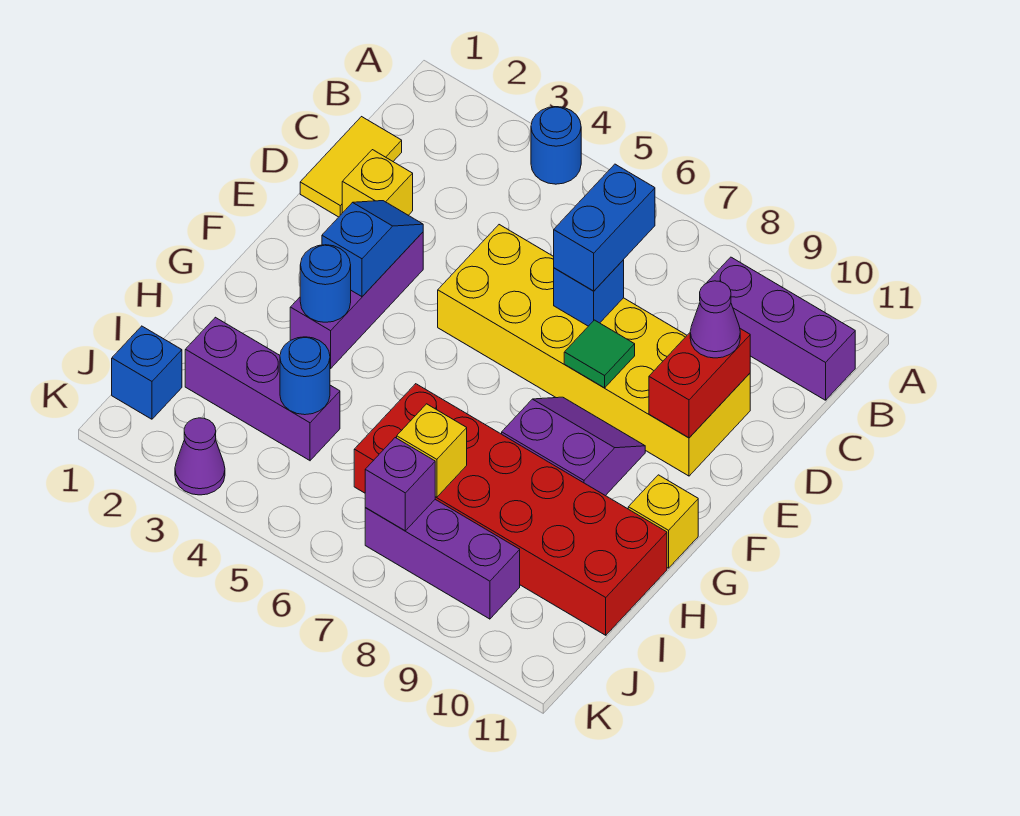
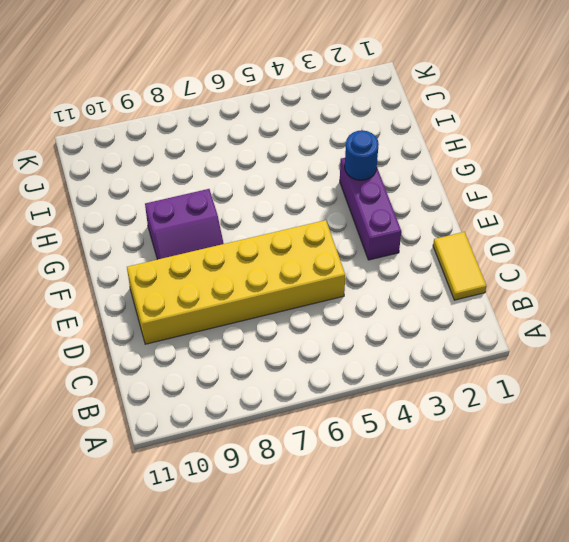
none -> blue 1x1 round brick [531,107,581,184]
none -> purple 1x3 brick [707,257,855,400]
none -> yellow 1x1 brick [342,150,413,215]

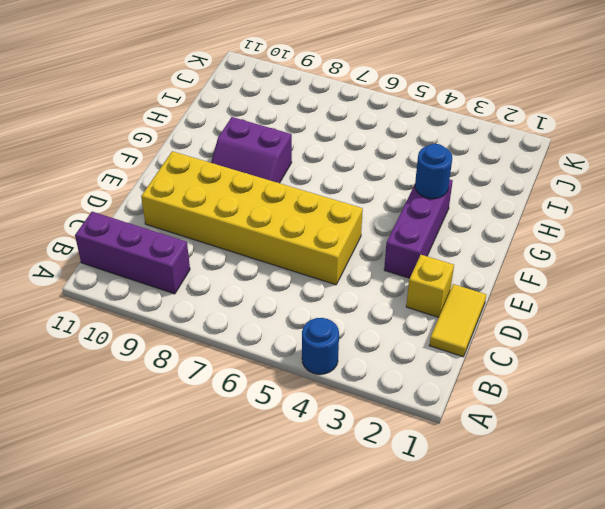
none -> yellow 1x1 brick [628,475,698,568]
none -> red 2x6 brick [354,384,667,635]
none -> purple 1x3 brick [185,317,340,460]

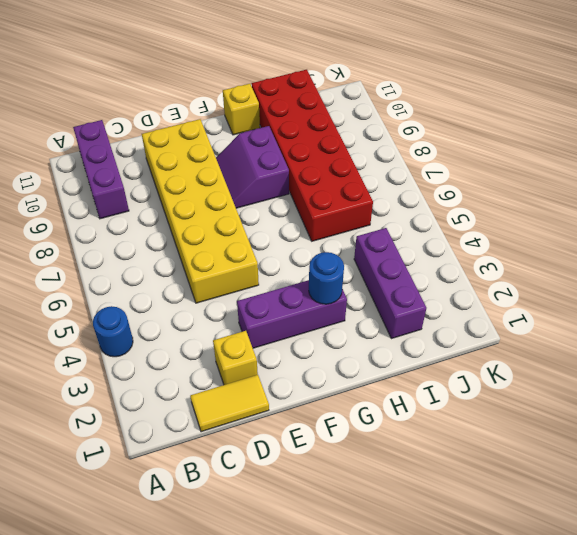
none -> blue 1x1 brick [112,326,182,419]
none -> purple 1x3 brick [365,500,520,619]
none -> purple 1x1 cone [175,418,225,495]

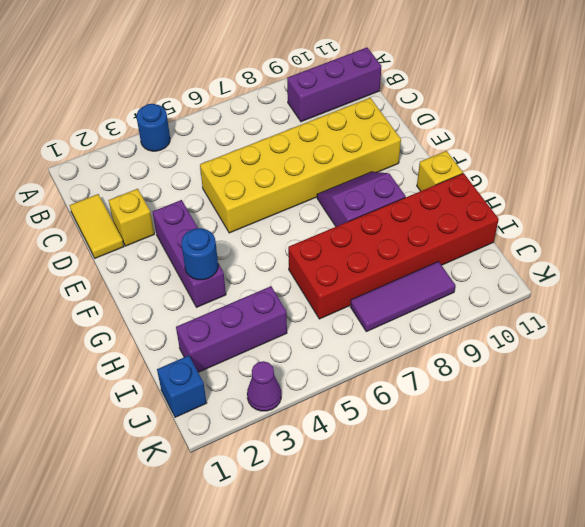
purple 1x3 tile [350,262,456,332] -> purple 1x3 brick [365,500,520,619]
none -> blue 1x1 brick [554,260,624,326]
none -> red 1x2 brick [649,329,750,438]
none -> blue 1x2 slope [322,201,423,297]

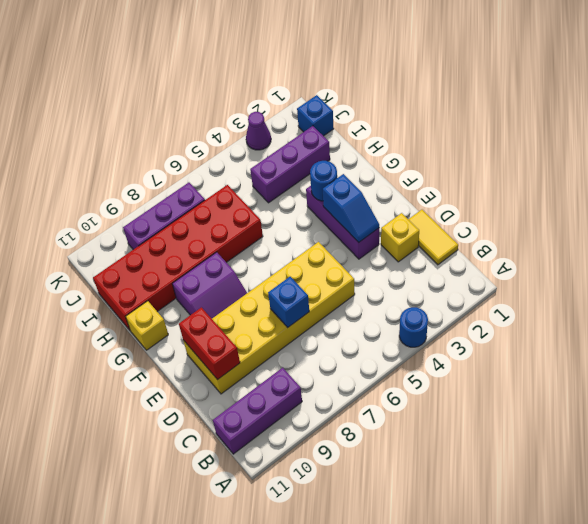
none -> green 1x1 tile [564,320,635,388]
none -> blue 1x1 round brick [280,337,330,415]
none -> yellow 1x1 brick [397,404,467,497]

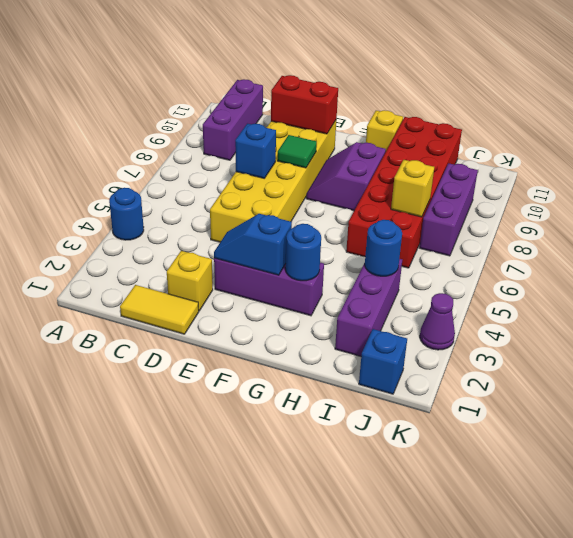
none -> purple 1x1 brick [365,438,435,531]
none -> blue 1x2 brick [554,164,655,291]
none -> purple 1x1 cone [690,281,740,358]

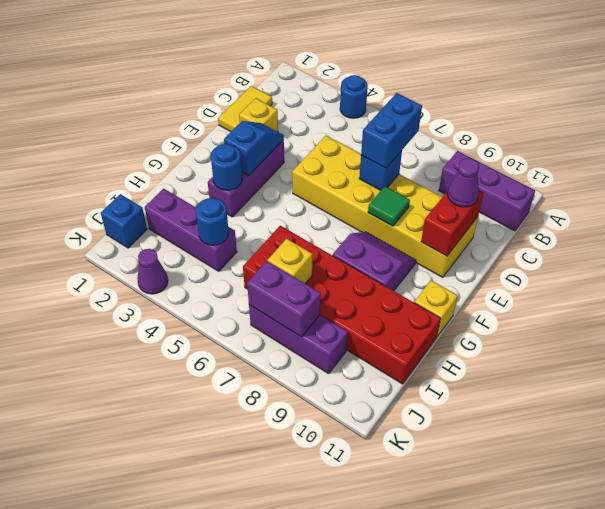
purple 1x2 brick [247,261,321,337] -> purple 1x1 brick [365,438,435,531]

